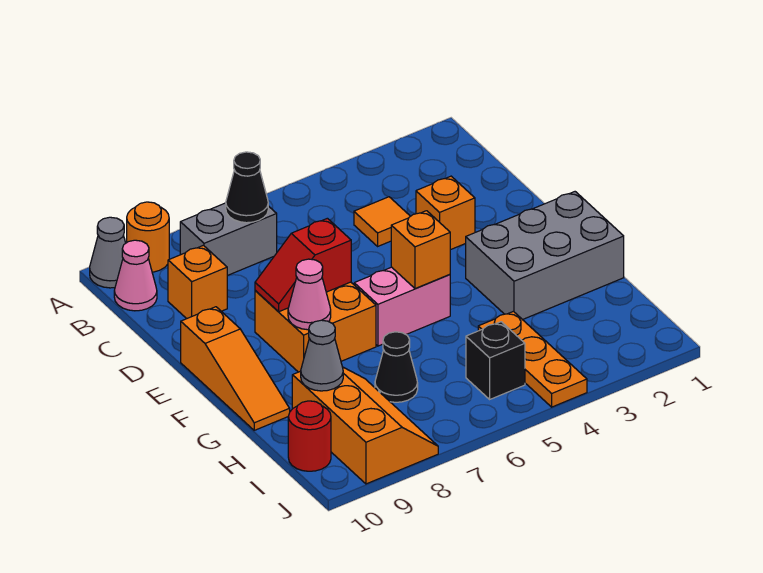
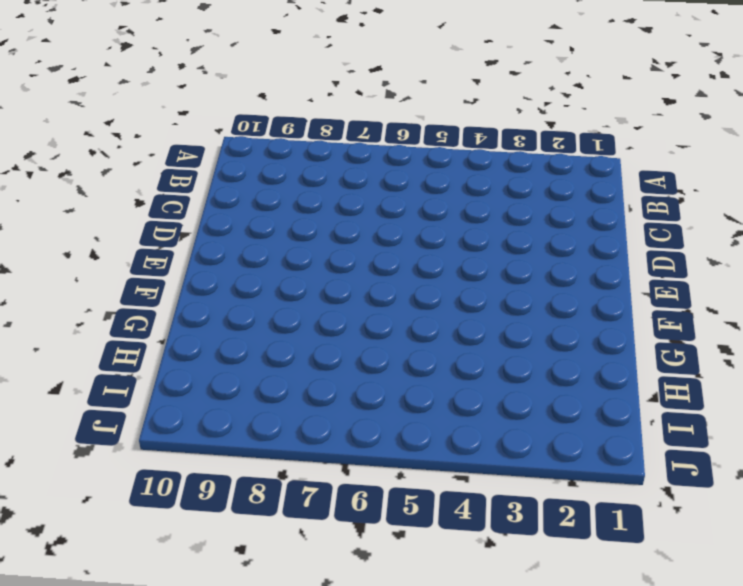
none -> orange 1x1 round brick [127,202,169,272]
none -> grey 1x1 cone [90,217,126,288]
none -> grey 1x2 brick [180,203,277,276]

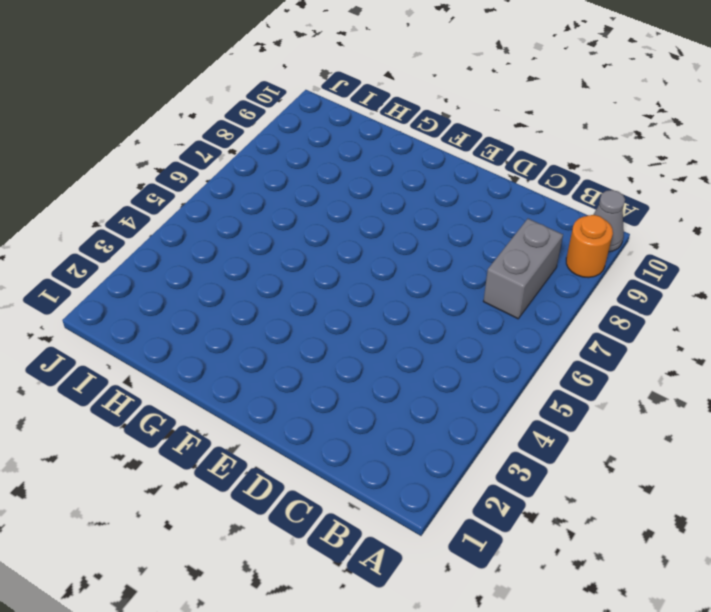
none -> pink 1x1 cone [114,240,157,311]
none -> orange 1x1 tile [354,197,410,246]
none -> orange 1x1 brick [168,245,227,319]

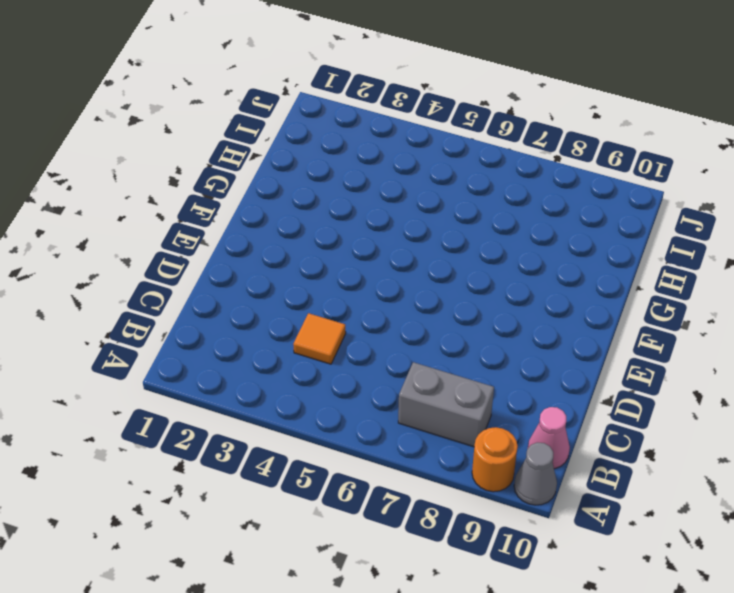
none -> orange 1x1 brick [168,245,227,319]
none -> orange 1x1 brick [416,176,475,250]
none -> orange 2x2 brick [255,282,376,372]

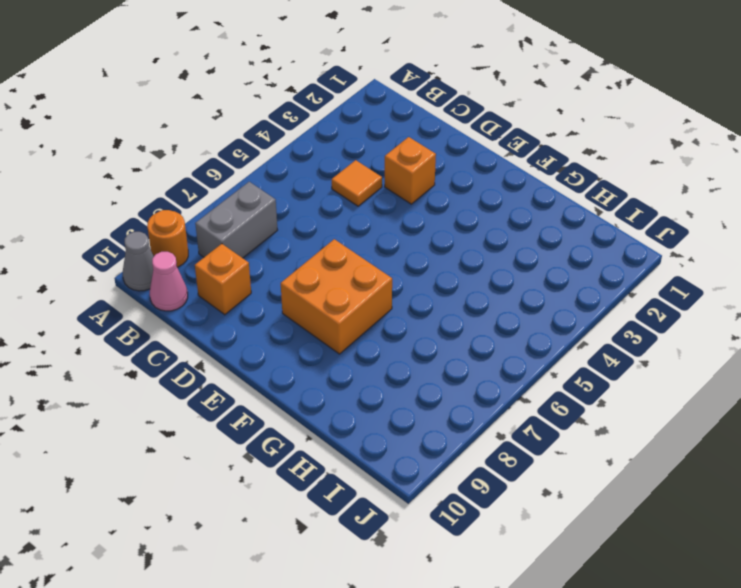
none -> orange 1x3 slope [181,307,290,430]
none -> grey 2x3 brick [466,192,624,320]
none -> pink 1x2 brick [354,267,450,346]

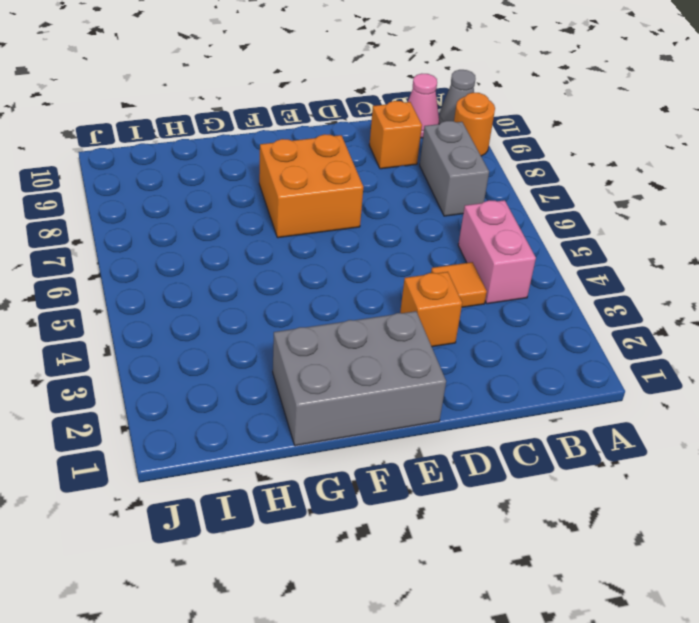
pink 1x2 brick [458,200,536,304] -> pink 1x2 brick moved to [354,267,450,346]
grey 2x3 brick [273,311,446,446] -> grey 2x3 brick turned to [466,192,624,320]
none -> orange 1x3 slope [181,307,290,430]
none -> orange 1x3 plate [478,311,587,407]
none -> black 1x1 cone [375,332,418,402]

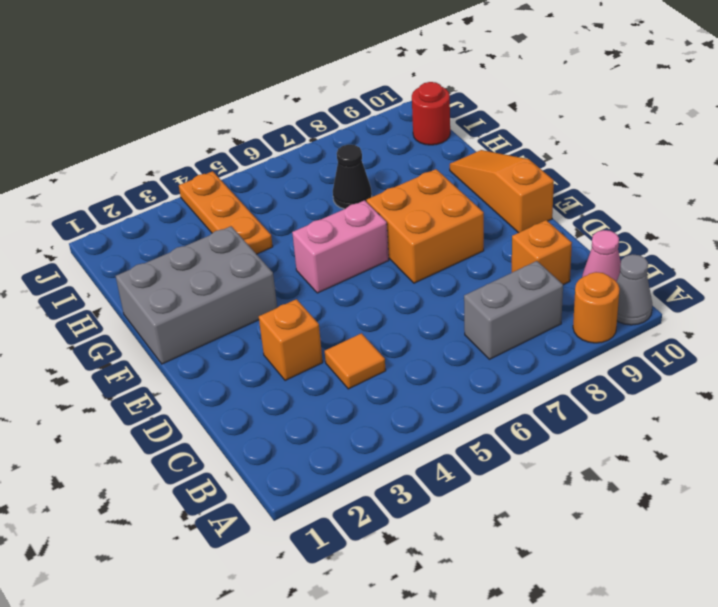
none -> orange 2x3 slope [292,367,438,484]
none -> black 1x1 brick [466,322,525,399]
none -> black 1x1 cone [226,152,268,223]

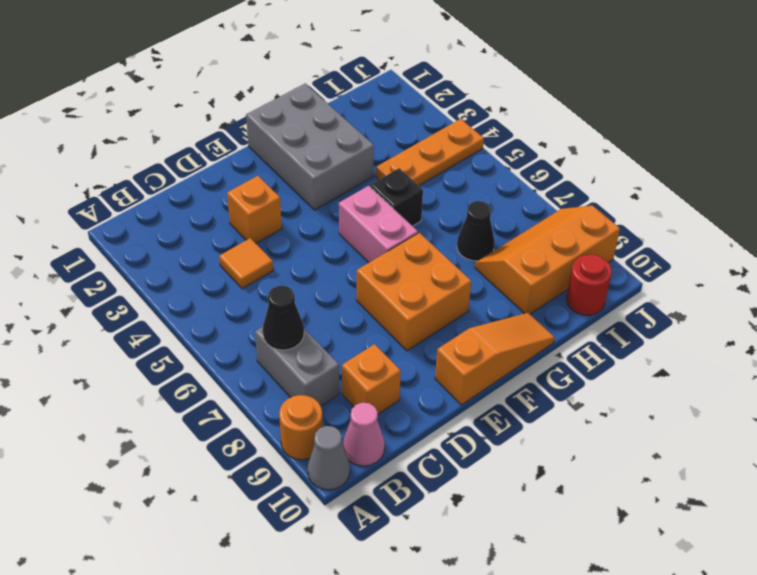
black 1x1 brick [370,168,423,226] -> black 1x1 brick moved to [466,322,525,399]
none -> red 1x2 slope [255,218,351,312]
none -> orange 1x1 brick [391,211,450,289]
none -> pink 1x1 cone [288,259,331,330]

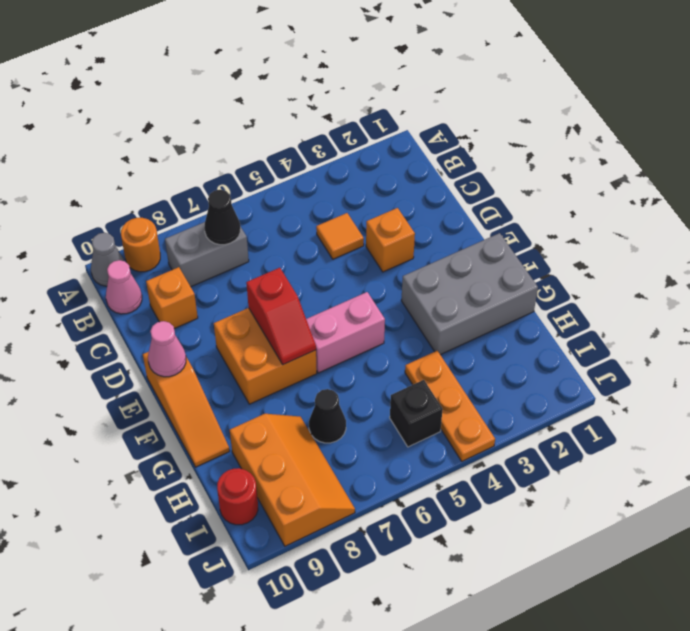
red 1x2 slope [246,268,316,365] -> red 1x2 slope turned to [255,218,351,312]
pink 1x1 cone [148,321,186,377] -> pink 1x1 cone moved to [288,259,331,330]
none -> orange 1x1 brick [391,211,450,289]
none -> grey 1x1 cone [301,320,343,391]

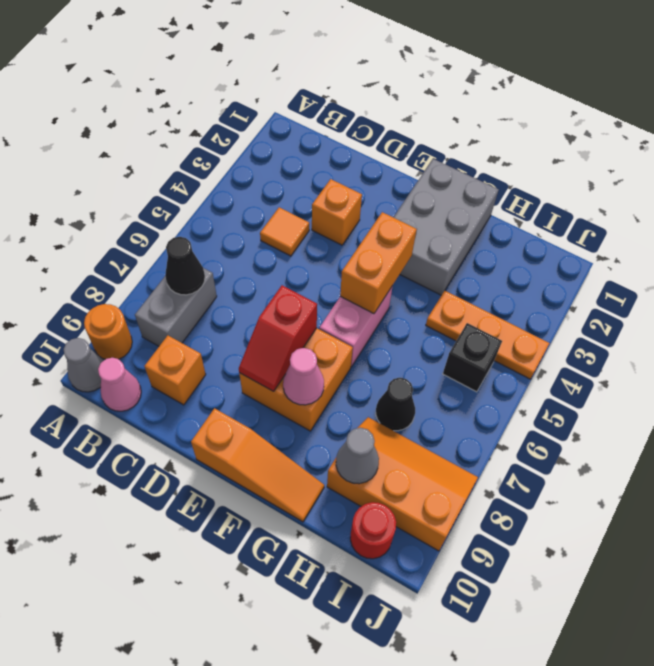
orange 1x2 brick [340,212,417,314] -> orange 1x1 brick [391,211,450,289]

